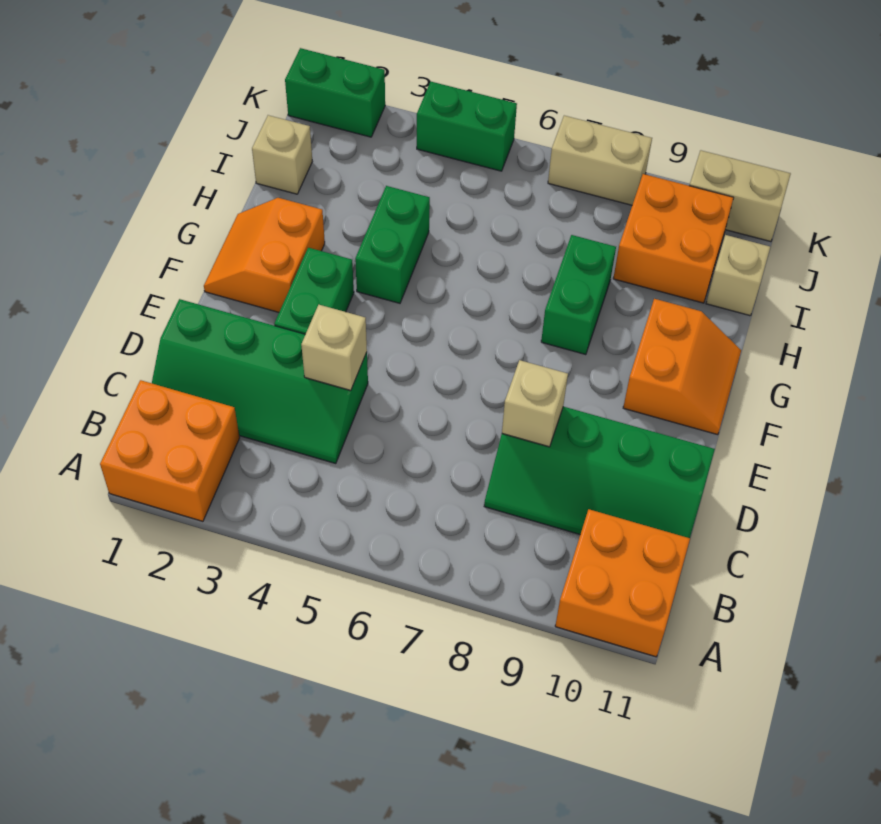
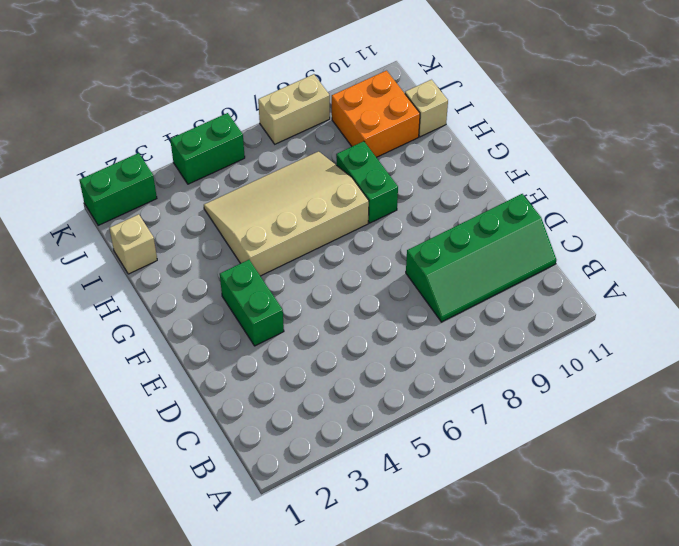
tan 3x4 slope [204,151,369,276] -> green 1x2 brick [355,186,430,303]
none -> orange 2x2 brick [100,380,240,521]
none -> orange 2x2 brick [555,509,690,657]
none -> green 2x4 slope [152,299,368,463]

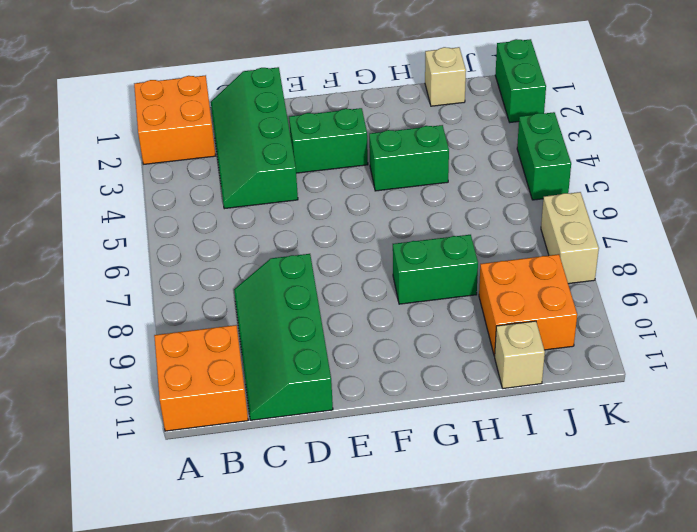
none -> orange 2x2 slope [204,198,325,312]
none -> orange 2x2 slope [623,299,741,435]
none -> tan 1x2 brick [689,150,791,242]

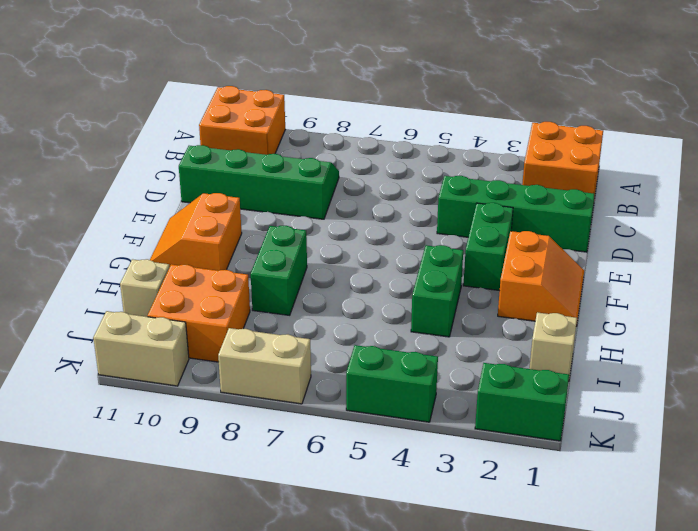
none -> tan 1x1 brick [301,305,367,390]
none -> tan 1x1 brick [502,360,568,447]

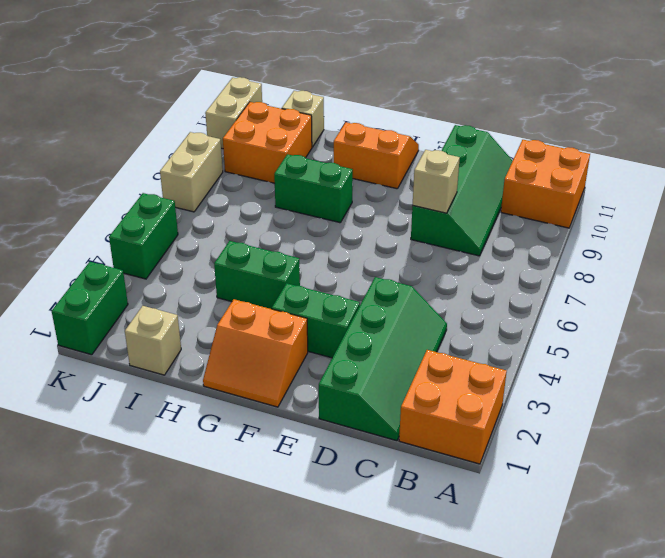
none -> tan 1x1 brick [301,305,367,390]

